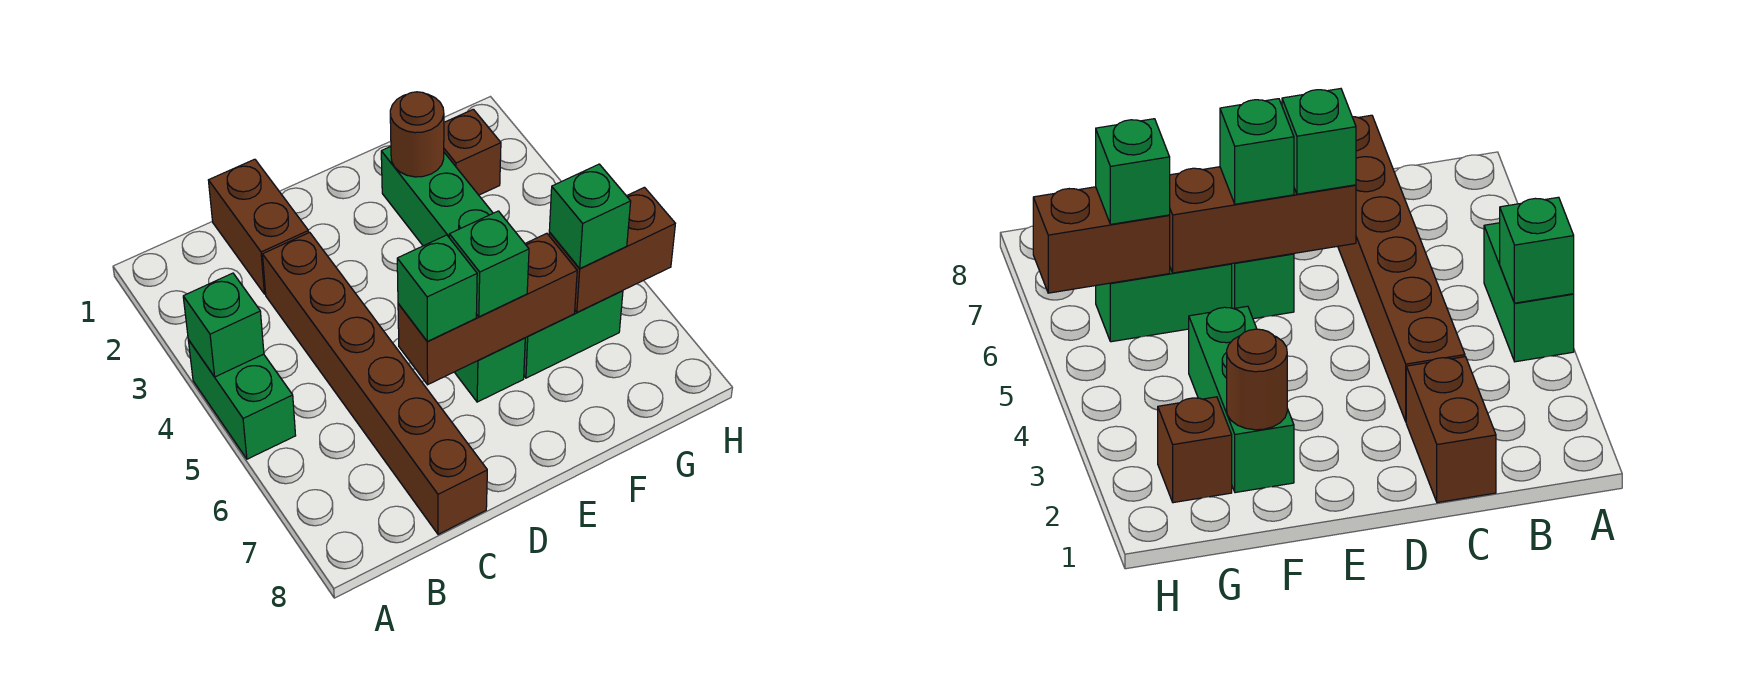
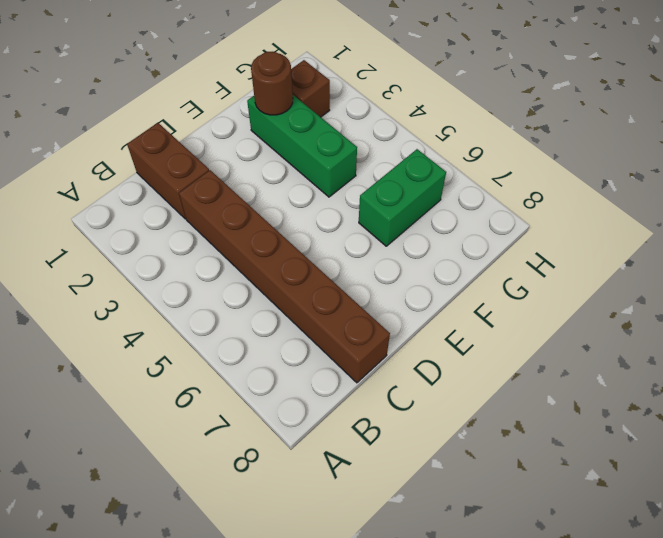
none -> green 1x2 brick [188,340,296,459]
none -> green 1x1 brick [455,338,525,402]
none -> green 1x1 brick [183,273,264,377]

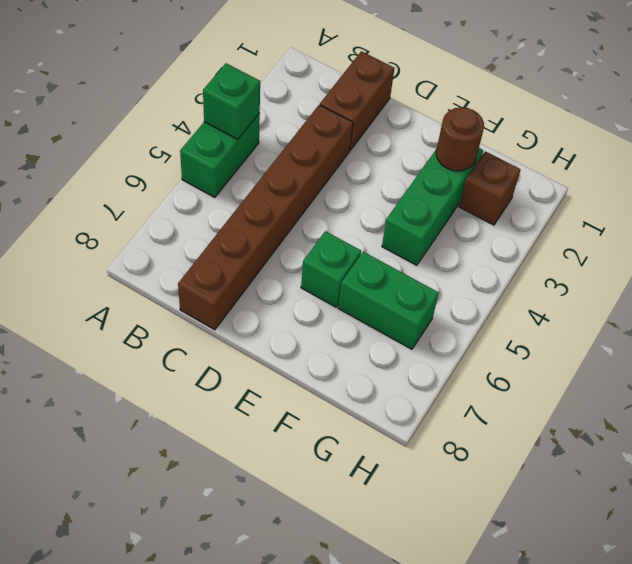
none -> brown 1x3 brick [398,233,577,385]
none -> brown 1x2 brick [549,187,675,313]
none -> green 1x1 brick [397,235,477,341]

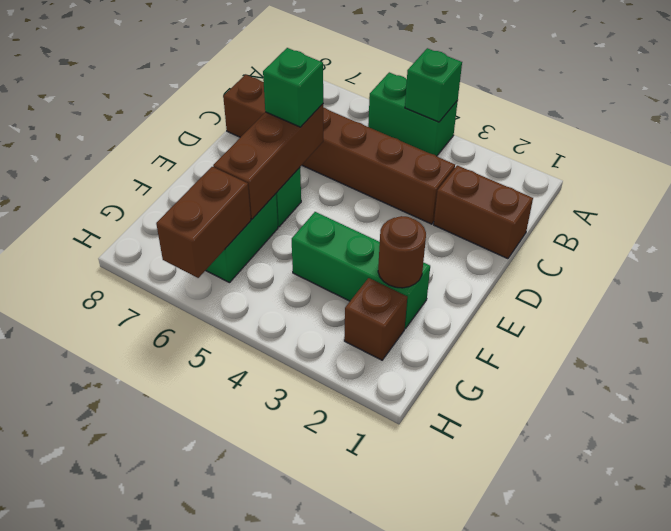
none -> green 1x1 brick [449,211,529,317]
none -> green 1x1 brick [549,164,631,268]

